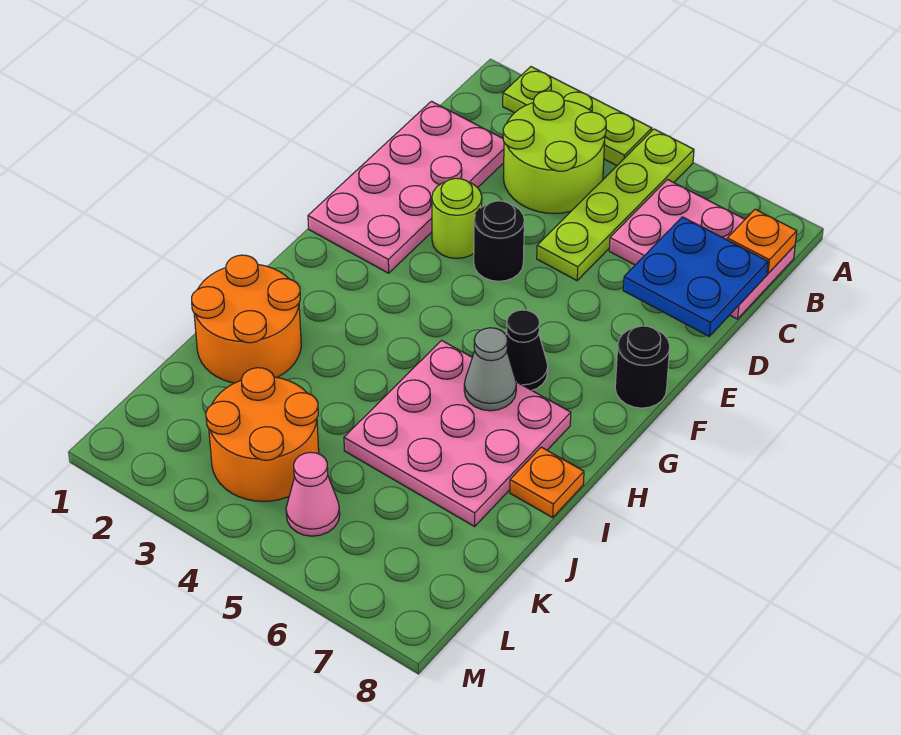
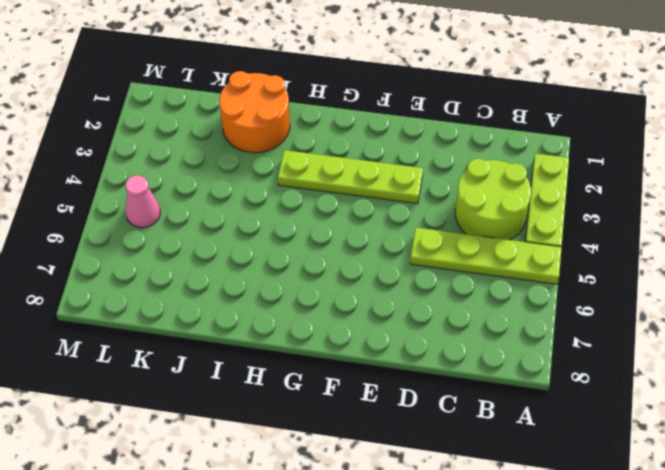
lime 1x4 plate [278,150,423,204] -> lime 1x1 round brick [432,178,482,259]
none -> pink 2x3 plate [609,180,795,319]
none -> pink 2x4 plate [308,101,504,273]
none -> black 1x1 round brick [474,201,524,281]

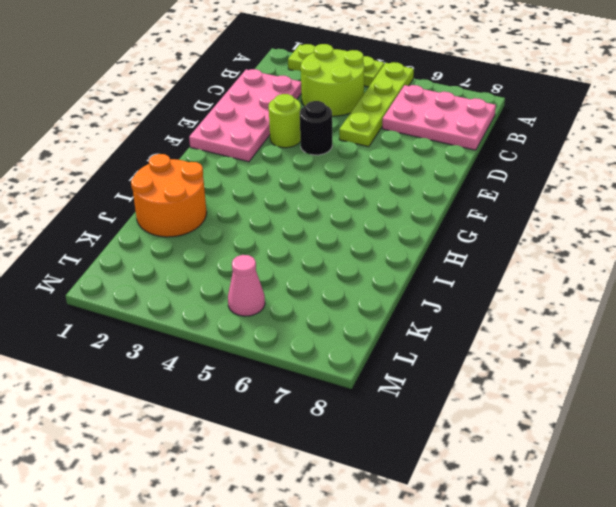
none -> black 1x1 round brick [615,326,670,408]
none -> black 1x1 cone [506,310,548,390]
none -> pink 3x3 plate [344,340,571,526]

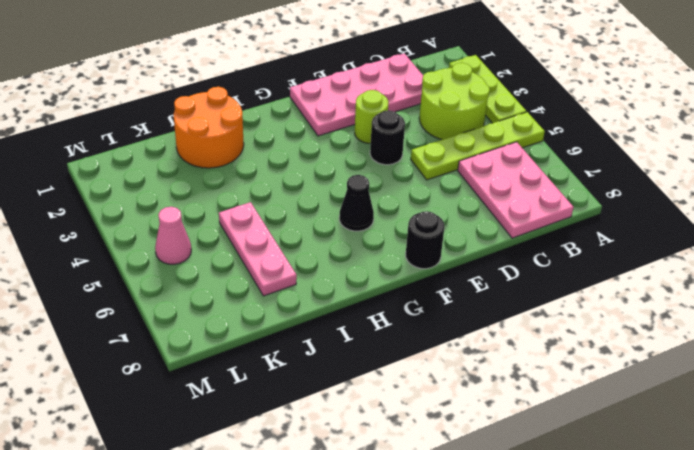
pink 1x3 plate [219,202,297,296] -> pink 3x3 plate [344,340,571,526]
none -> orange 1x1 plate [510,447,584,518]
none -> orange 2x2 round brick [206,368,319,501]
none -> orange 1x1 plate [727,209,797,274]

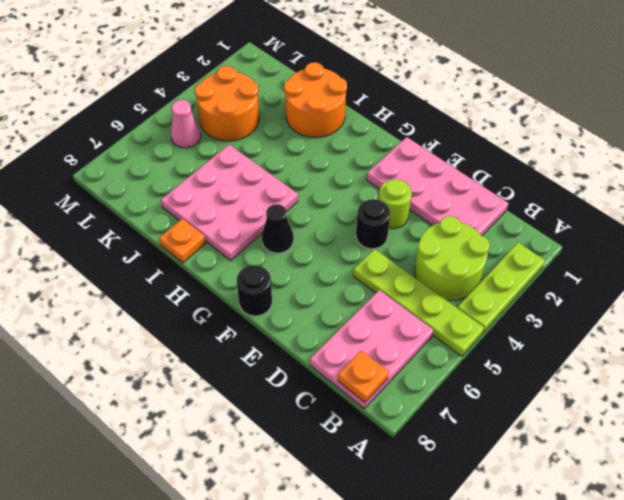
none -> blue 2x2 plate [623,217,768,336]
none -> grey 1x1 cone [464,328,516,411]

